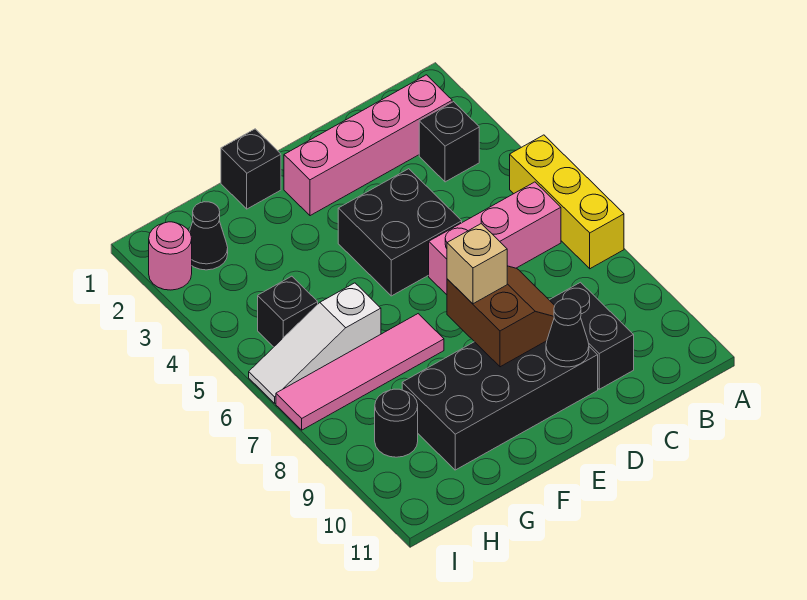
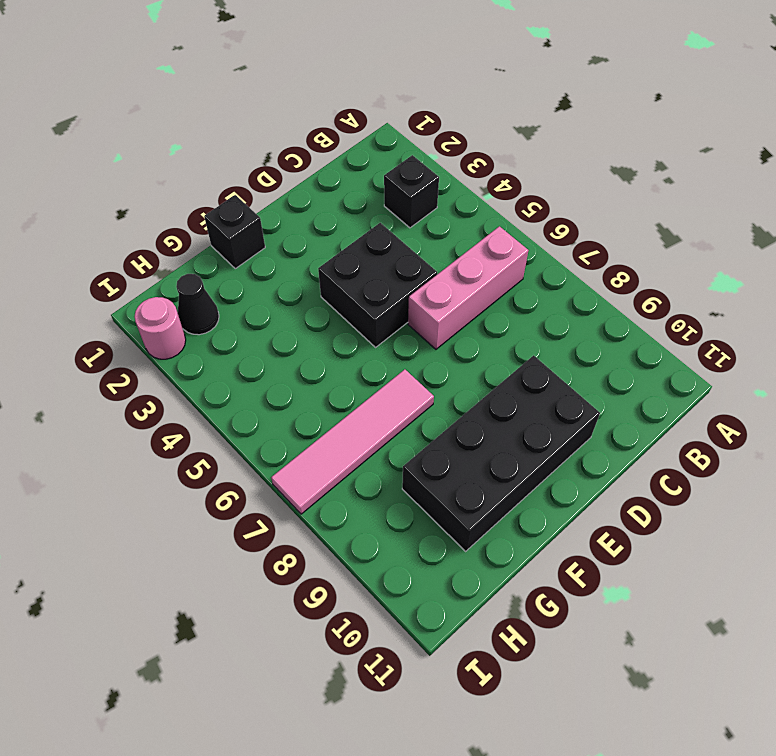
none -> yellow 1x3 brick [510,135,624,269]
none -> pink 1x4 brick [284,75,452,216]
none -> black 1x2 brick [550,282,634,389]

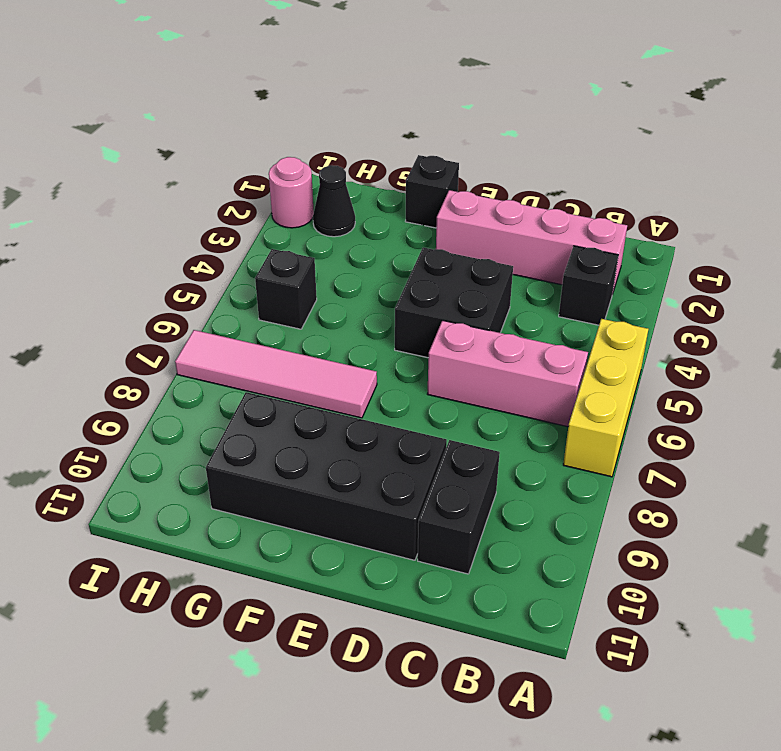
none -> white 1x3 slope [249,283,381,403]
none -> black 1x1 round brick [375,389,418,457]
none -> brown 2x2 slope [447,266,555,367]

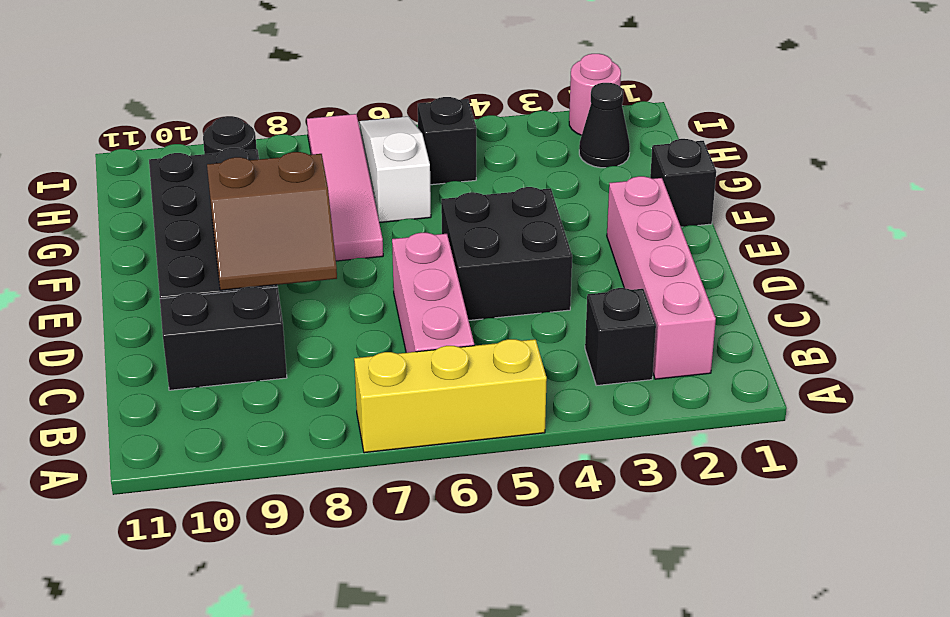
none -> black 1x1 cone [546,299,589,367]
none -> tan 1x1 brick [447,224,507,304]

